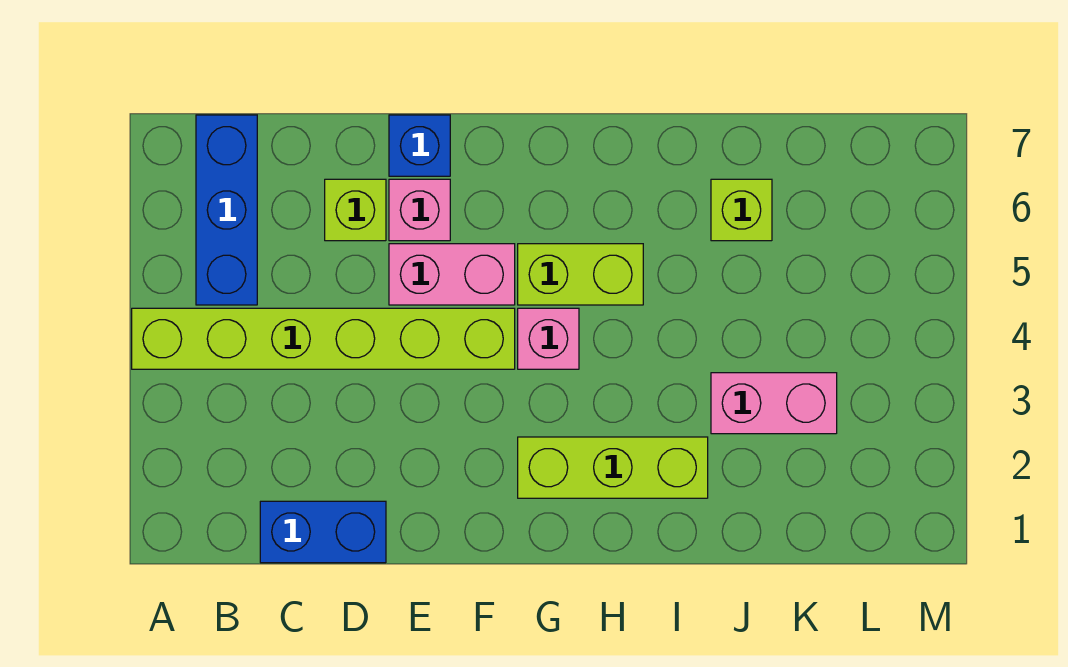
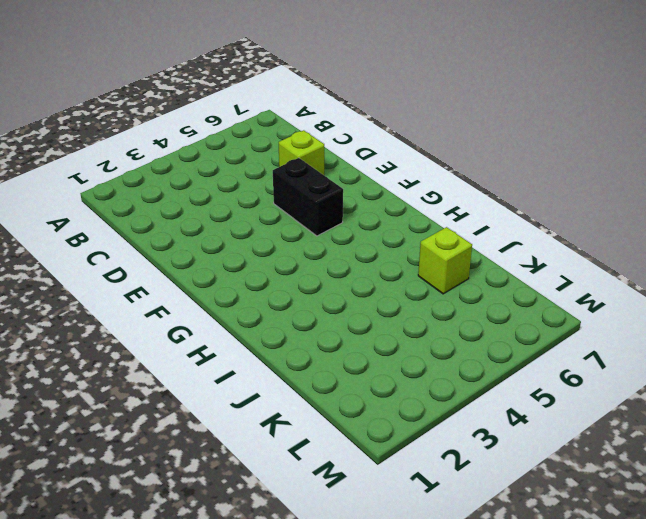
black 1x2 brick [273,158,343,236] -> pink 1x2 brick [389,244,515,305]
none -> lime 1x6 brick [132,308,515,369]
none -> blue 1x3 brick [196,115,257,305]
none -> blue 1x2 brick [260,501,386,563]

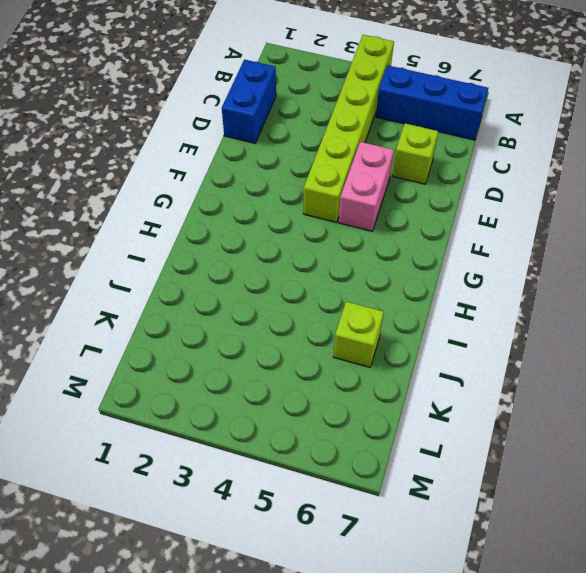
none -> pink 1x1 brick [389,179,450,241]
none -> blue 1x1 brick [389,115,450,176]
none -> lime 1x3 brick [518,437,708,498]

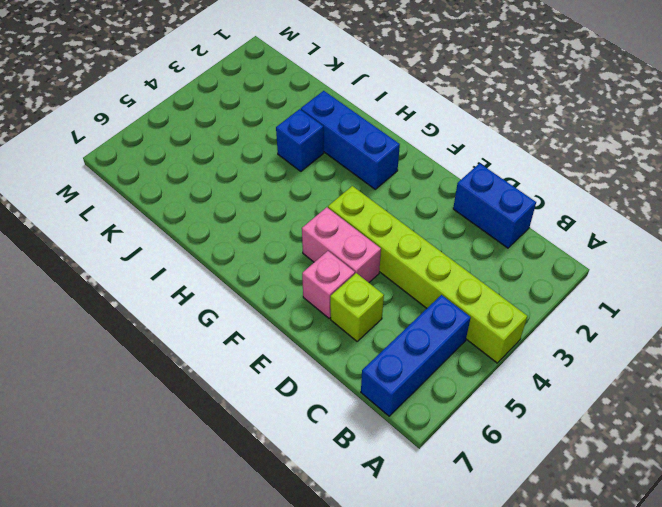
blue 1x3 brick [301,91,400,189] -> lime 1x3 brick [518,437,708,498]
blue 1x1 brick [276,109,324,171] -> blue 1x1 brick moved to [389,115,450,176]
none -> pink 1x1 brick [518,308,579,369]
none -> lime 1x2 brick [518,244,643,305]
none -> pink 1x2 brick [711,373,837,434]

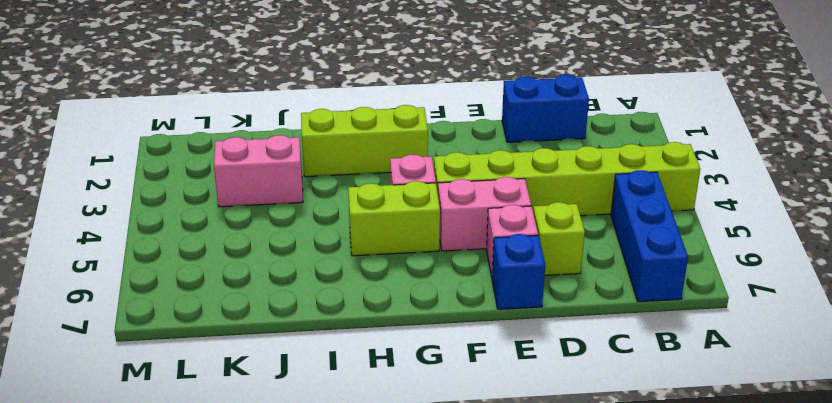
none -> lime 1x1 brick [711,179,772,241]

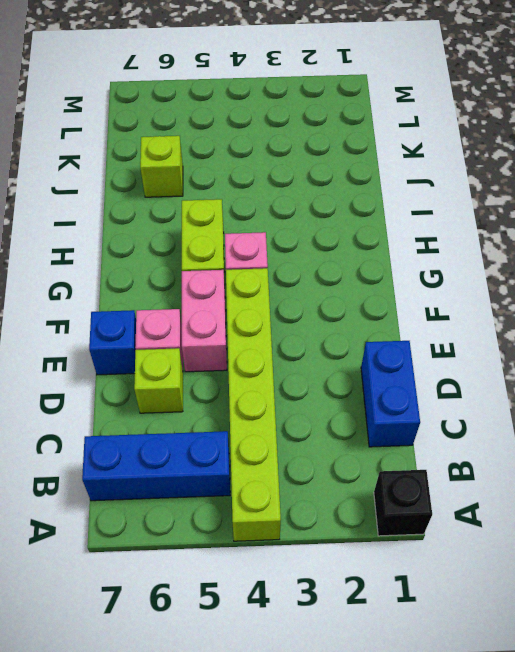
black 1x1 brick [374,470,432,536] -> none
none -> lime 1x3 brick [518,437,708,498]
none -> pink 1x2 brick [711,373,837,434]

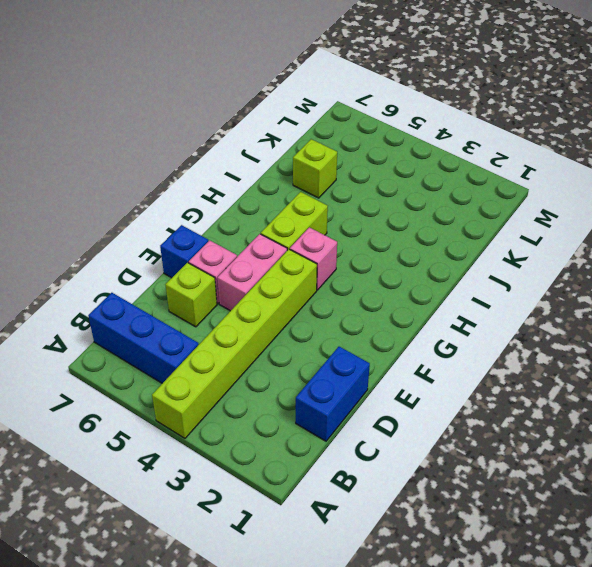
none -> lime 1x3 brick [518,437,708,498]
none -> pink 1x2 brick [711,373,837,434]

